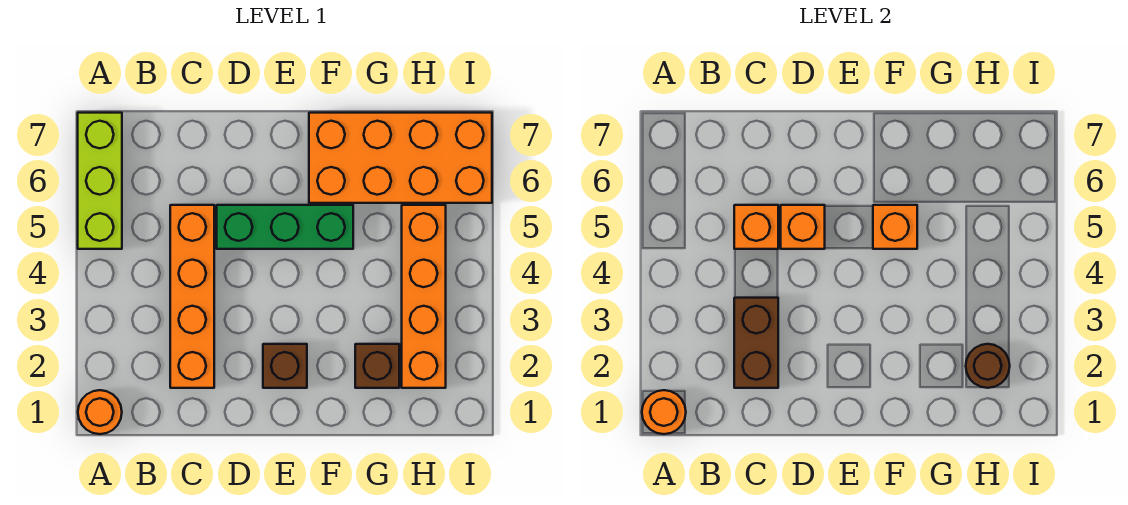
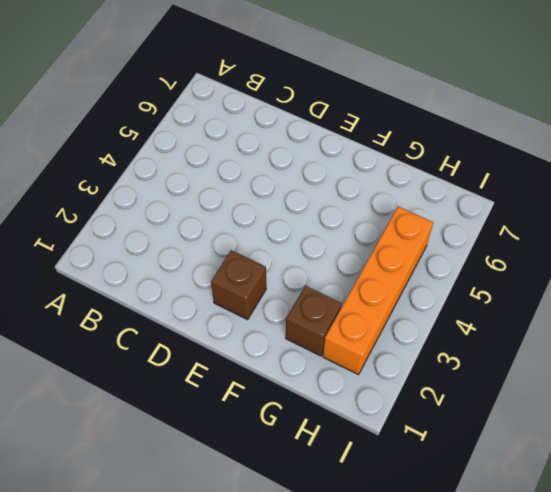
none -> orange 1x1 round brick [78,390,122,434]
none -> lime 1x3 brick [78,113,122,249]
none -> orange 1x4 brick [170,205,214,388]

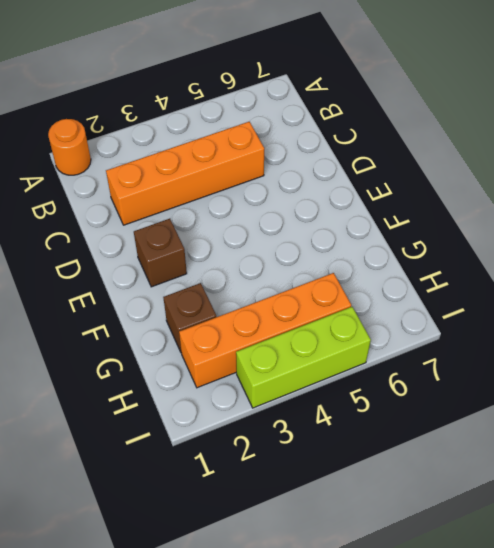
lime 1x3 brick [236,307,371,408] -> lime 1x3 brick moved to [78,113,122,249]
none -> green 1x3 brick [217,205,353,249]
none -> orange 2x4 brick [309,113,492,203]
none -> orange 1x1 round brick [642,390,686,434]

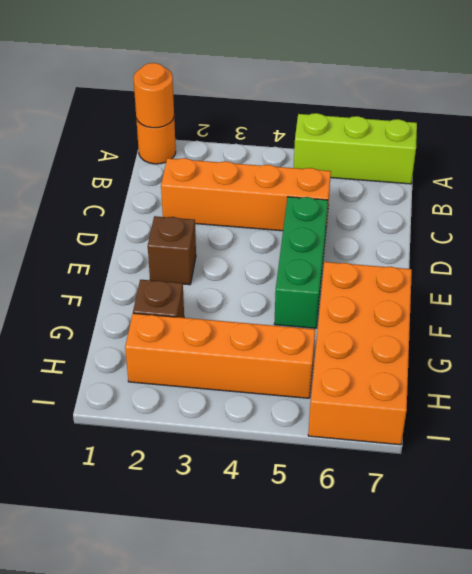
none -> brown 1x2 brick [734,298,778,388]
none -> orange 1x1 brick [734,205,778,249]
none -> orange 1x1 brick [781,205,825,249]

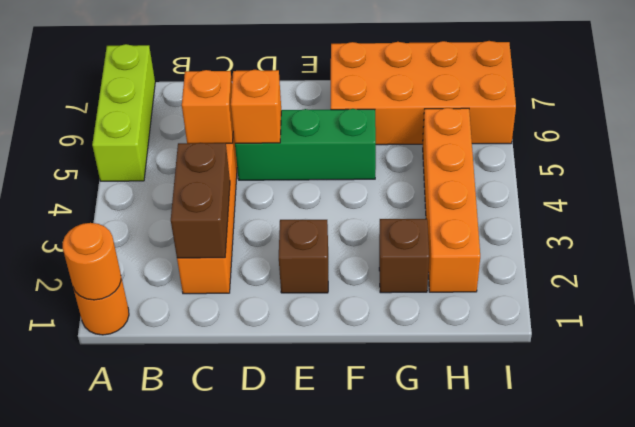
none -> orange 1x1 brick [873,205,917,249]
none -> brown 1x1 round brick [966,344,1010,388]

